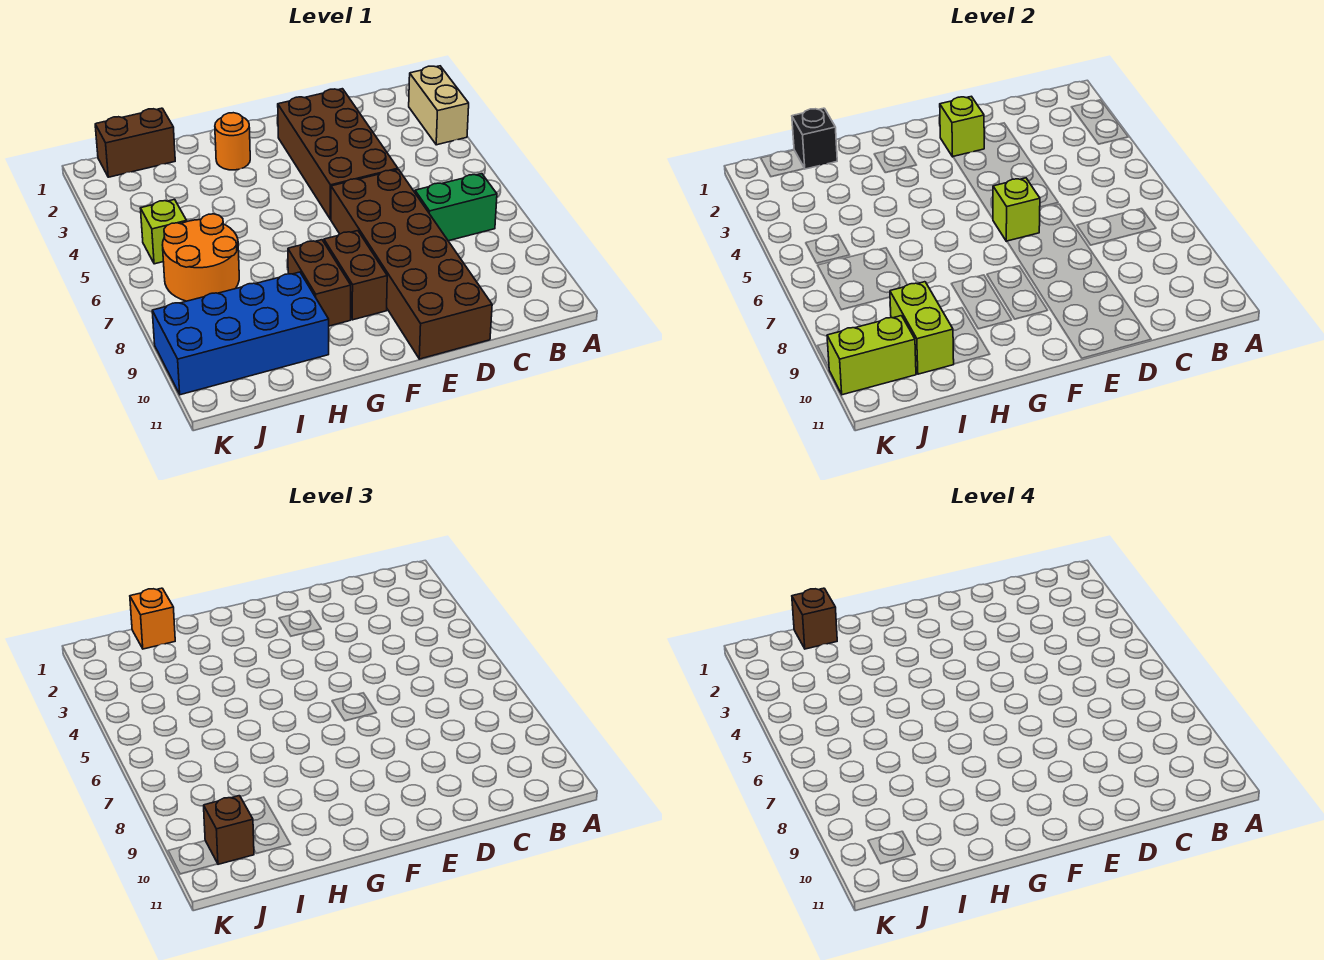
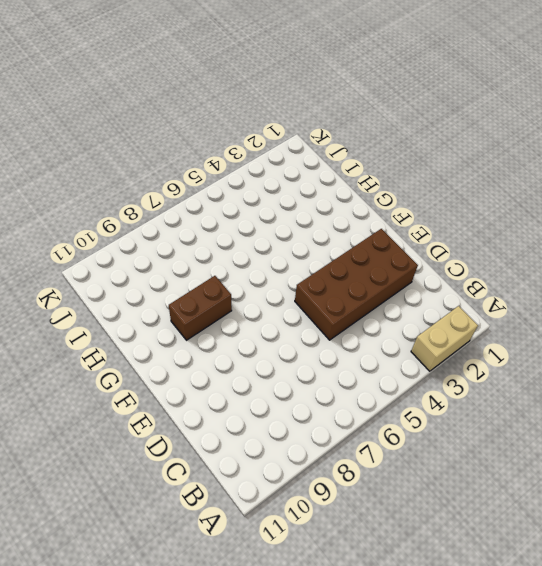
none -> green 1x2 brick [415,174,497,241]
none -> brown 2x6 brick [331,169,492,359]
none -> brown 1x2 brick [324,231,387,320]

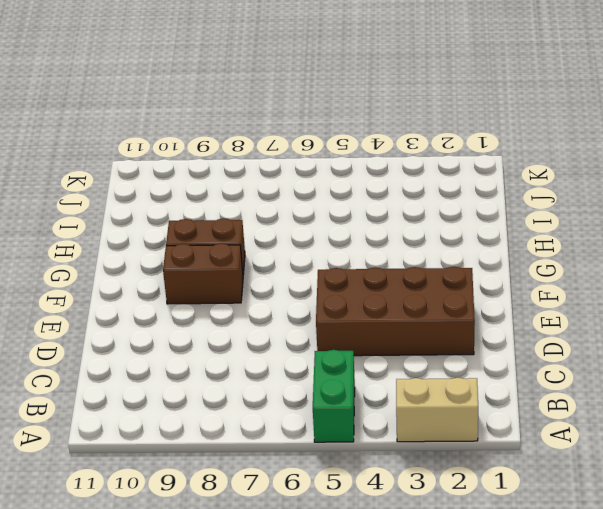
green 1x2 brick [313,350,355,442] -> green 1x2 brick moved to [415,174,497,241]
none -> brown 2x6 brick [331,169,492,359]
none -> orange 1x1 round brick [215,113,250,170]
none -> blue 2x4 brick [152,272,329,395]

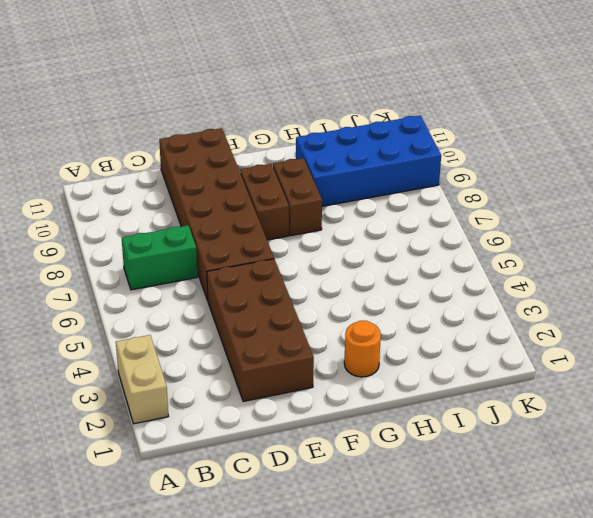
none -> brown 1x2 brick [95,108,175,177]
none -> orange 2x2 round brick [163,214,239,301]
none -> lime 1x1 brick [141,200,187,264]

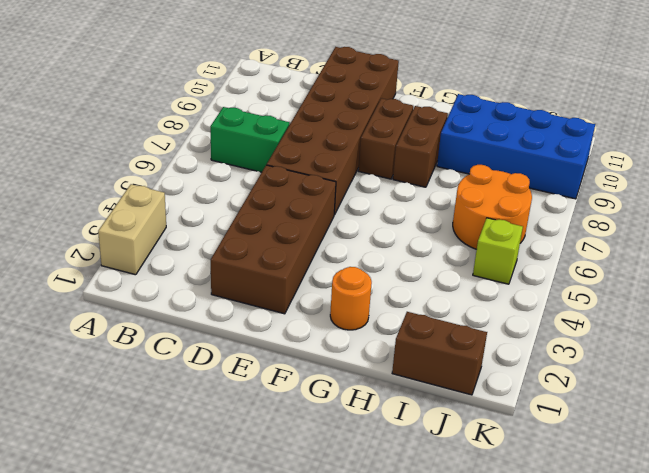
none -> lime 1x1 brick [940,96,984,157]
none -> lime 1x1 brick [993,178,1040,241]
none -> black 1x1 brick [792,108,837,169]

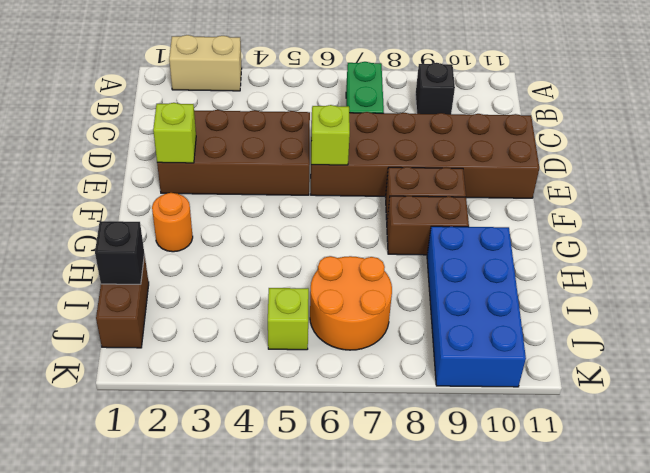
black 1x1 brick [415,63,455,114] -> none
none -> lime 1x2 brick [890,282,954,374]
none -> lime 1x2 brick [827,316,916,395]
none -> orange 1x1 brick [130,588,175,649]

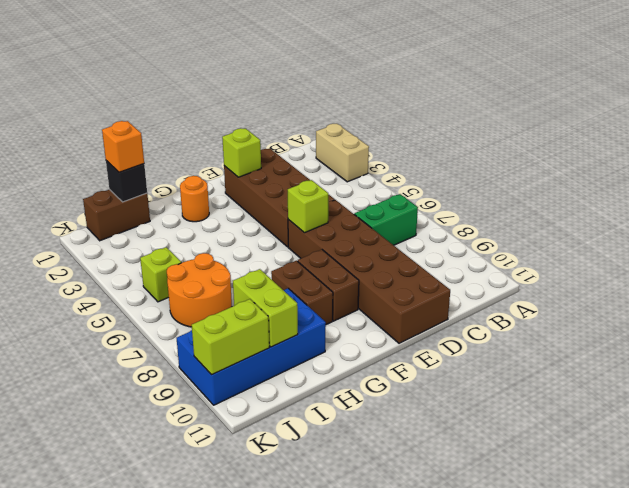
none -> brown 1x1 brick [204,796,254,864]
none -> brown 1x1 brick [792,588,837,649]

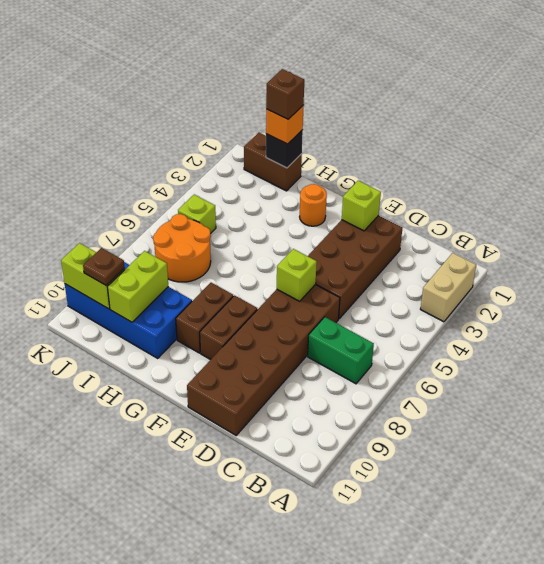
brown 1x1 plate [83,248,125,285] -> brown 1x1 brick [204,796,254,864]

